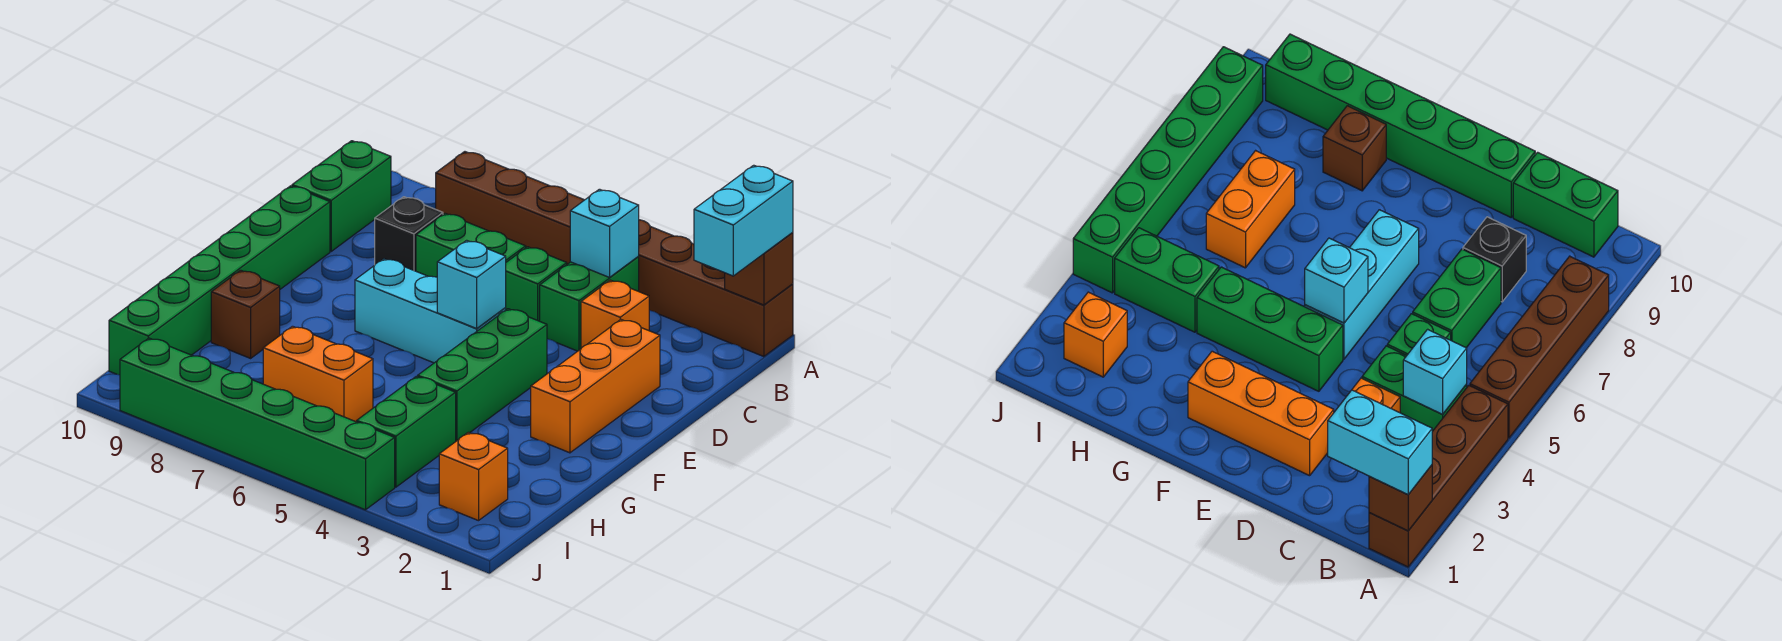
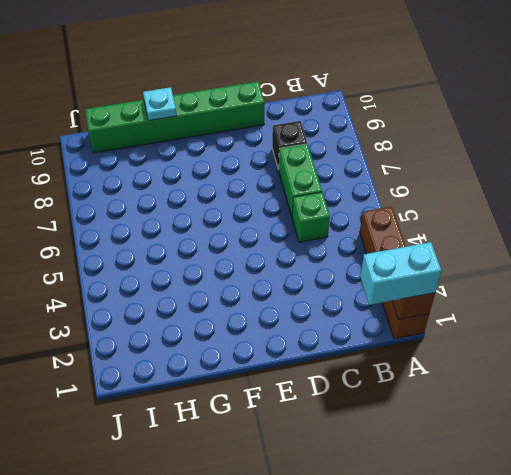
cyan 1x1 plate [143,87,177,121] -> none
none -> brown 1x4 brick [436,152,584,264]
none -> green 1x2 brick [540,257,639,351]
none -> green 1x2 brick [292,141,391,251]

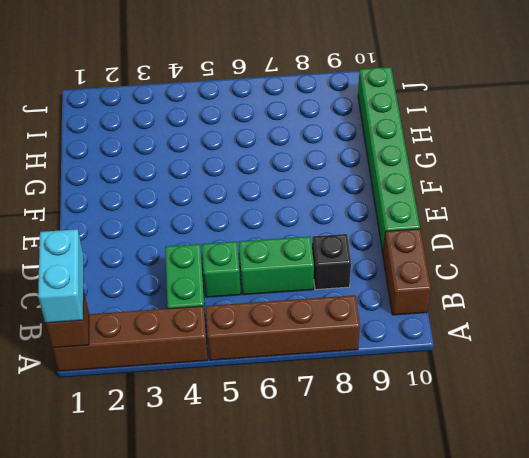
brown 1x2 brick [383,229,431,315] -> green 1x2 brick [292,141,391,251]
none -> orange 1x1 brick [581,280,649,348]
none -> orange 1x3 brick [531,319,660,453]
none -> green 1x3 brick [418,309,547,441]

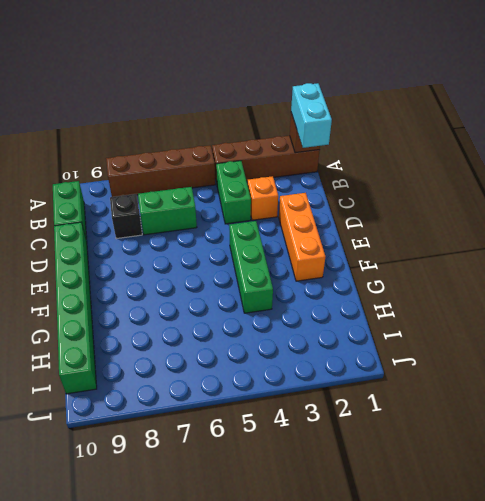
none -> green 1x1 brick [505,247,567,321]
none -> cyan 1x3 brick [355,259,506,363]
none -> brown 1x1 brick [211,270,280,358]

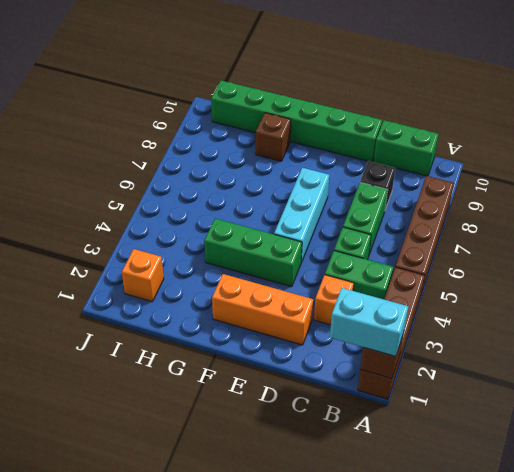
none -> green 1x2 brick [357,376,456,487]
none -> orange 1x2 brick [263,326,373,422]
none -> green 1x6 brick [120,338,395,510]

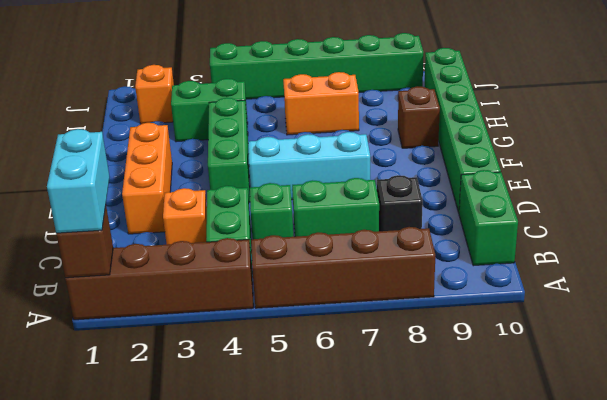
green 1x2 brick [171,79,248,142] -> green 1x2 brick turned to [357,376,456,487]
none -> cyan 1x1 brick [570,189,639,277]
none -> cyan 1x1 brick [437,240,506,328]

